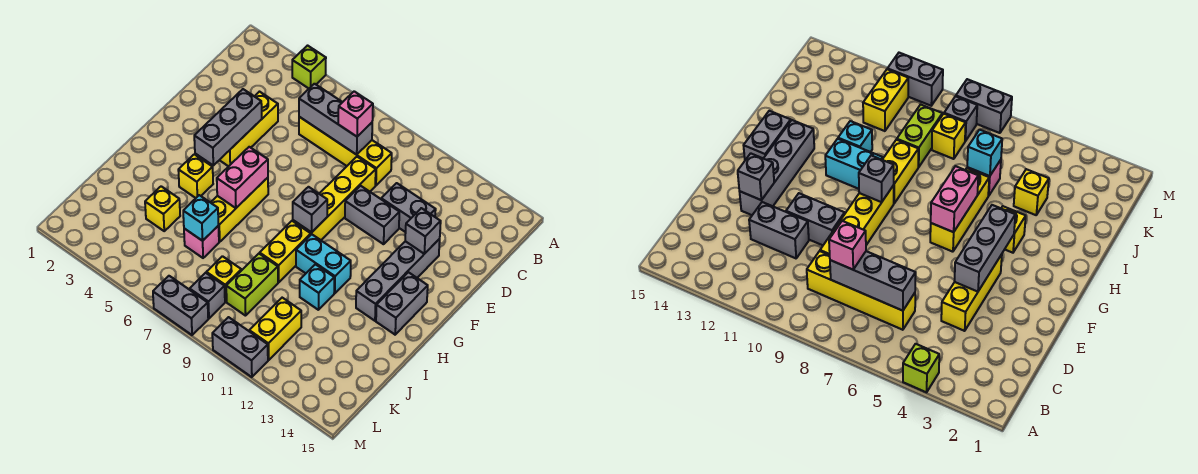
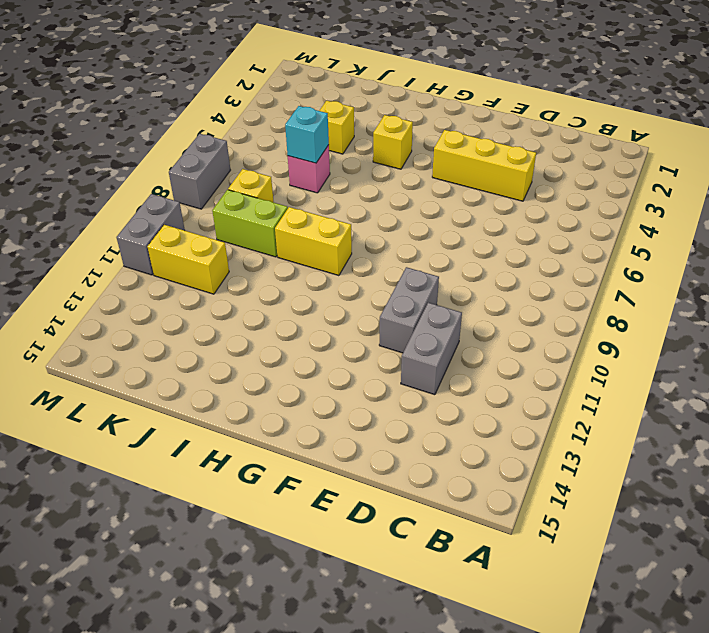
none -> lime 1x1 brick [292,46,326,88]
none -> yellow 1x4 brick [299,117,392,185]
none -> yellow 1x4 brick [293,157,376,240]

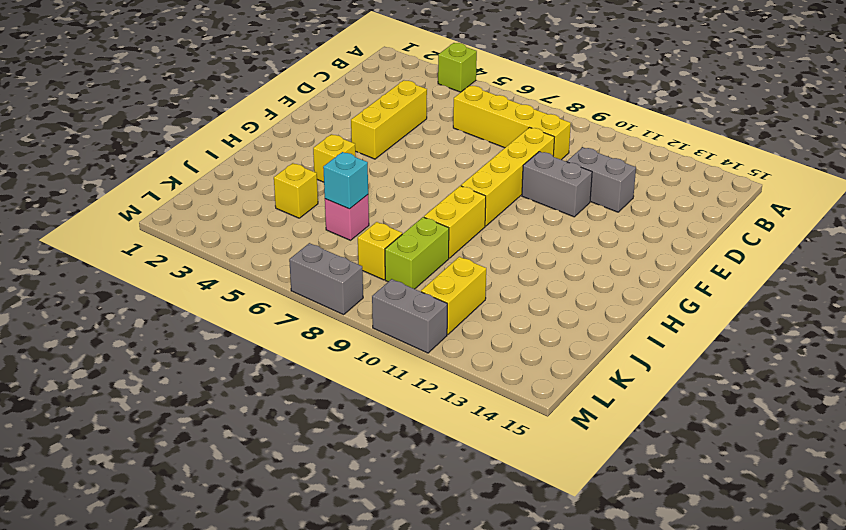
none -> grey 1x4 brick [356,239,440,321]
none -> yellow 1x3 brick [210,178,268,242]
none -> grey 1x2 brick [376,272,428,335]

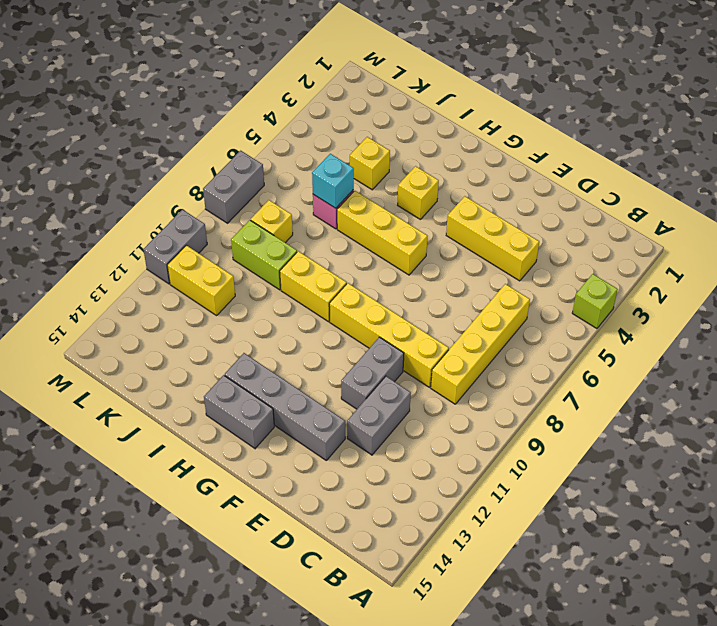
none -> cyan 1x2 brick [296,234,351,293]
none -> cyan 1x1 brick [300,264,334,310]
none -> grey 1x1 brick [190,273,225,318]

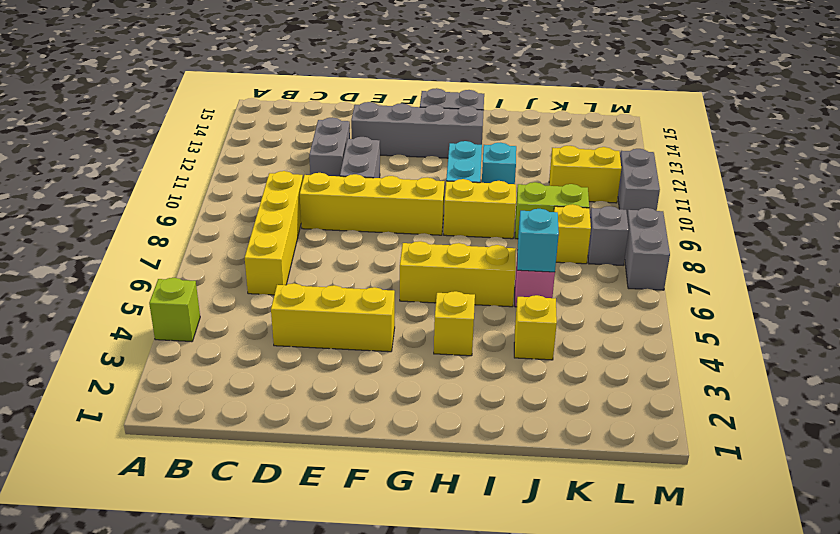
none -> grey 1x3 brick [299,84,372,155]
none -> grey 1x3 brick [194,89,262,165]
none -> grey 1x1 brick [405,208,441,254]

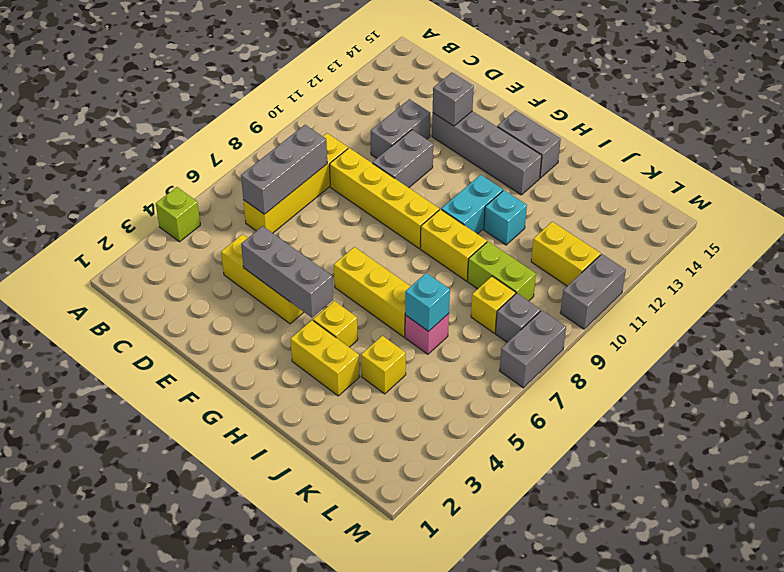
yellow 1x2 brick [290,320,359,396] -> none
none -> pink 1x2 brick [217,147,268,208]
none -> grey 1x1 brick [293,187,327,232]
none -> pink 1x1 brick [338,91,373,137]

